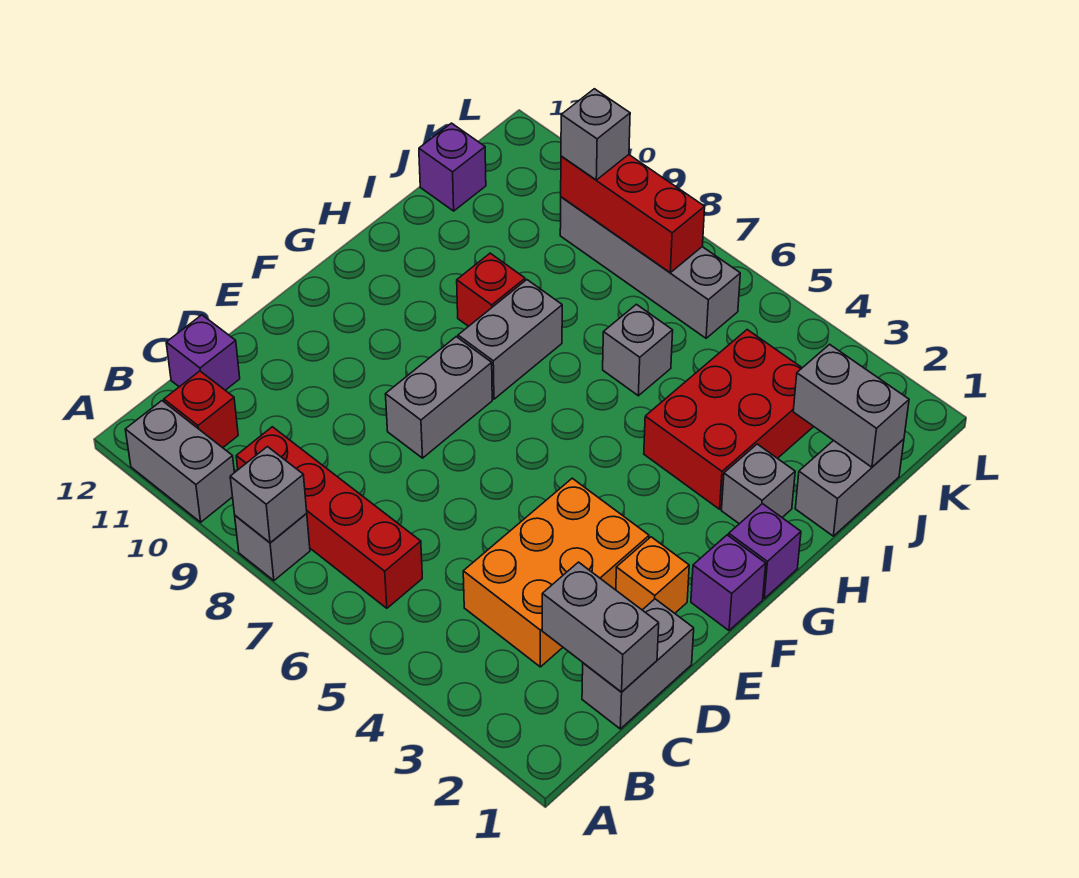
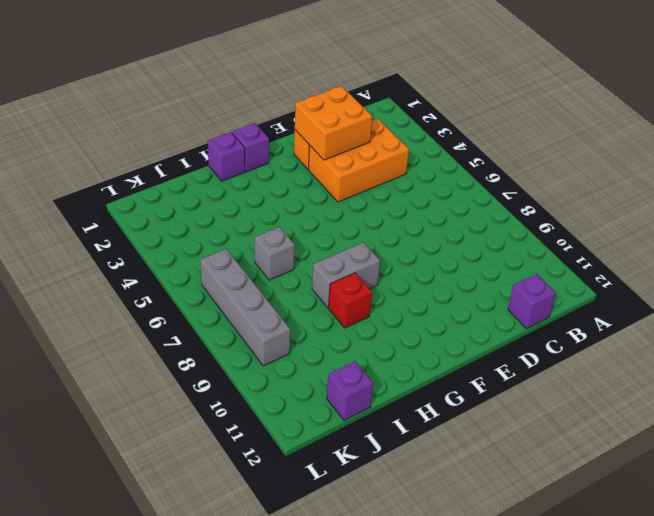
orange 2x2 brick [295,86,372,160] -> none
purple 1x1 brick [208,132,245,181] -> purple 1x1 brick moved to [691,535,766,630]
none -> grey 1x1 brick [235,514,310,581]
none -> grey 1x2 brick [125,401,234,522]
none -> red 1x4 brick [236,427,422,608]

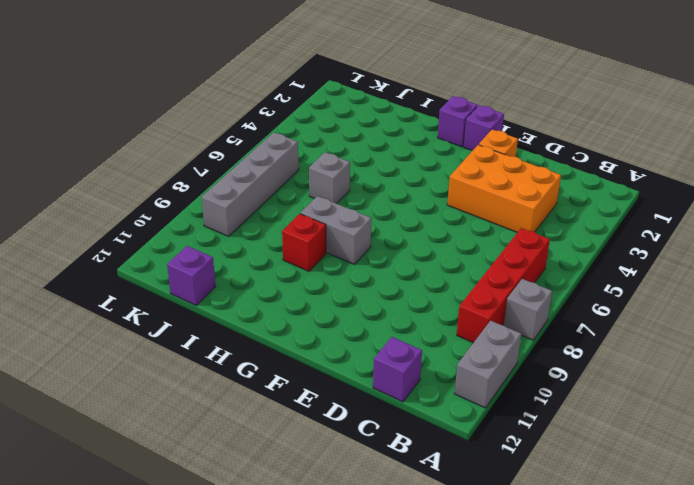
none -> red 1x1 brick [164,371,238,448]
none -> grey 1x2 brick [582,599,694,729]
none -> grey 1x2 brick [386,337,492,458]

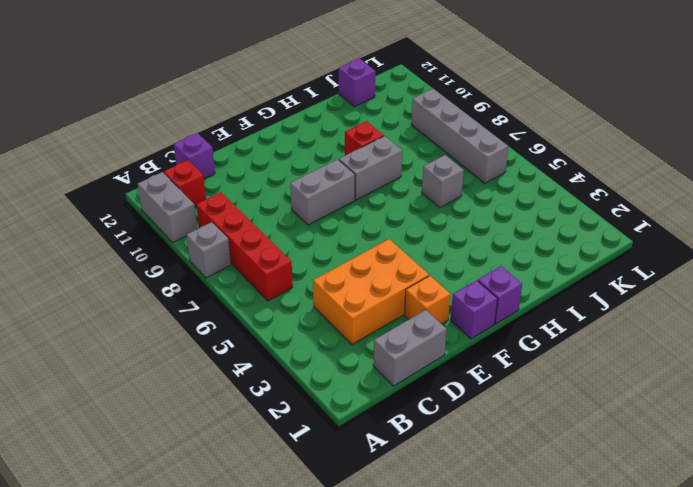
none -> grey 1x1 brick [721,444,795,524]
none -> red 2x3 brick [644,330,814,509]
none -> grey 1x2 brick [795,439,904,536]

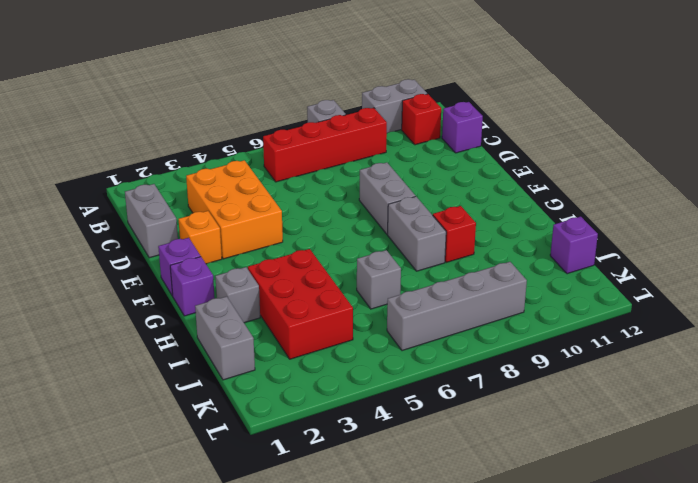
none -> grey 1x1 brick [230,447,307,543]
none -> grey 1x2 brick [542,562,659,692]
none -> grey 1x2 brick [793,344,909,467]

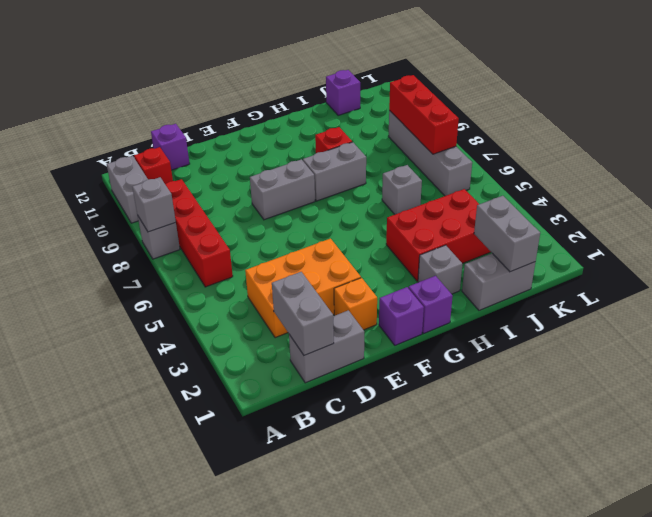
none -> grey 1x1 brick [561,89,630,180]

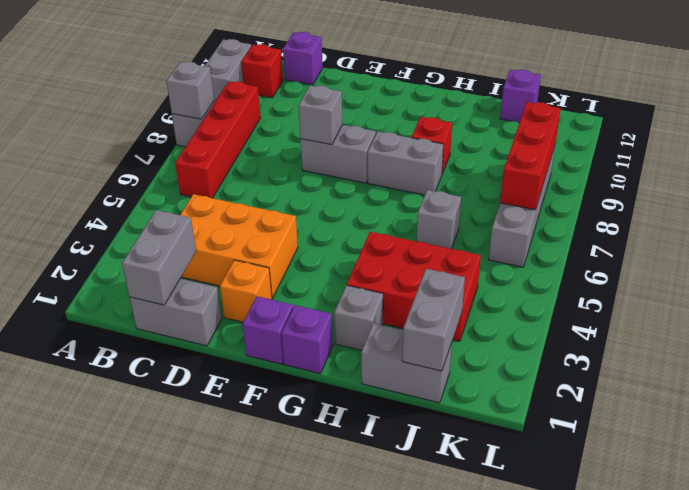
grey 1x1 brick [298,86,343,145] -> grey 1x1 brick moved to [561,89,630,180]

